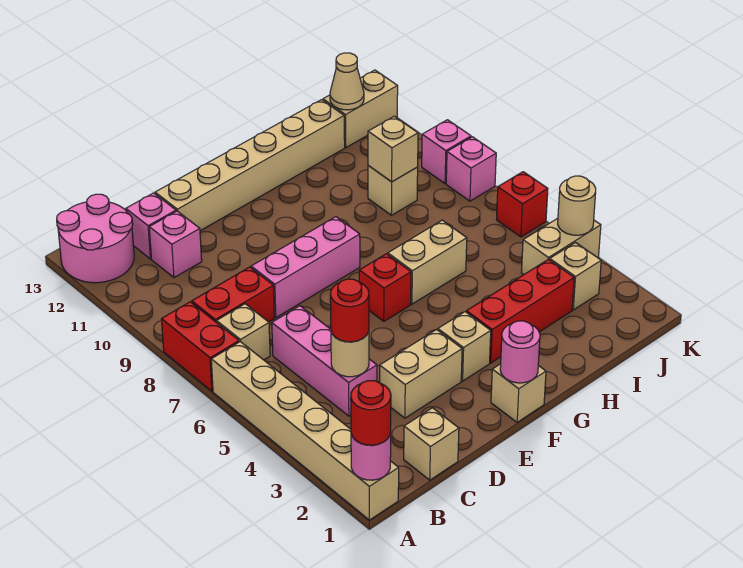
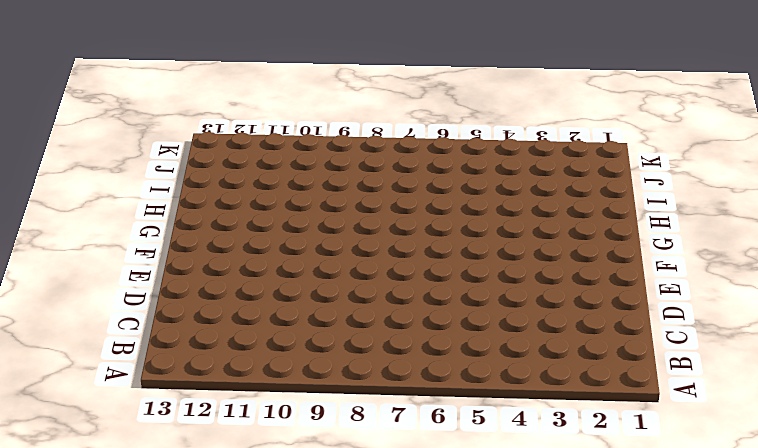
none -> tan 1x6 brick [211,342,399,520]
none -> red 1x2 brick [161,302,239,391]
none -> pink 2x2 round brick [57,194,134,283]
none -> tan 1x1 brick [217,304,270,360]

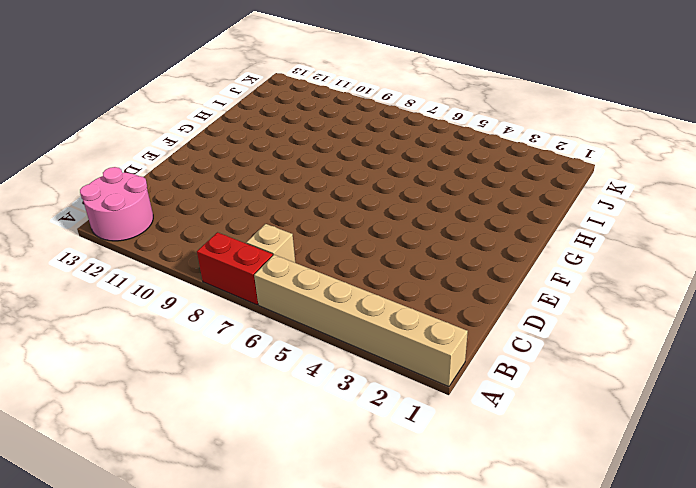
none -> red 1x2 brick [192,267,275,322]
none -> tan 1x1 brick [404,408,459,480]
none -> pink 1x3 brick [272,306,377,416]
none -> pink 1x1 brick [149,211,202,278]

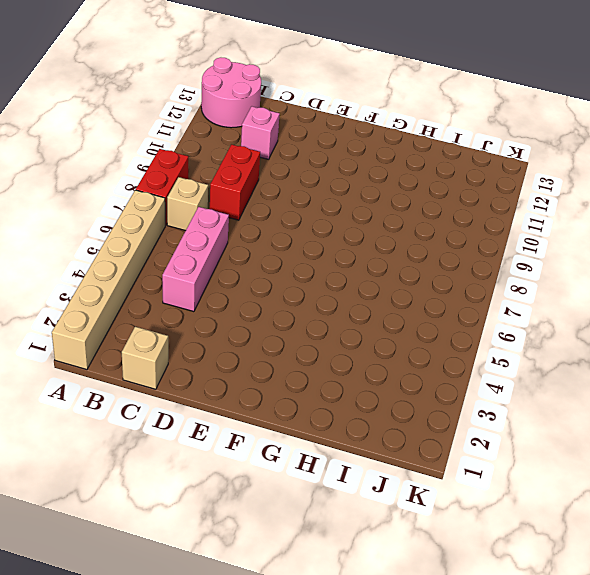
red 1x2 brick [210,145,260,220] -> red 1x2 brick turned to [192,267,275,322]
none -> pink 1x1 brick [126,193,176,259]
none -> tan 1x2 brick [380,330,462,418]
none -> pink 1x3 brick [251,217,360,318]
none -> tan 1x6 brick [155,100,345,231]

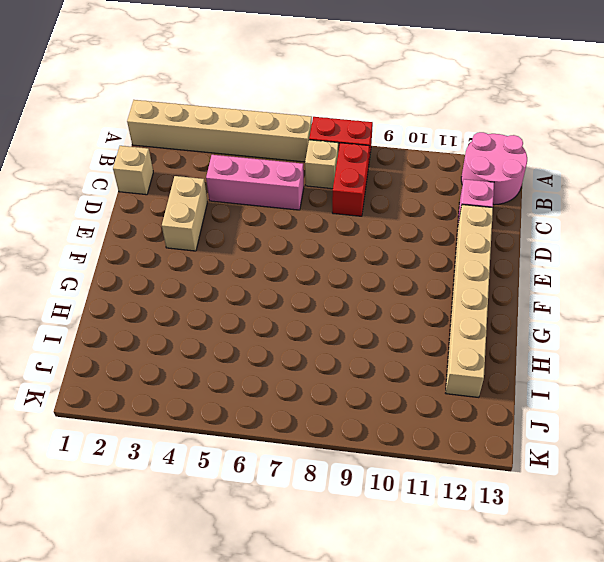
none -> pink 1x1 brick [149,211,202,278]
none -> pink 1x3 brick [251,217,360,318]
none -> tan 1x1 brick [491,364,546,422]
none -> tan 1x1 brick [438,312,491,381]

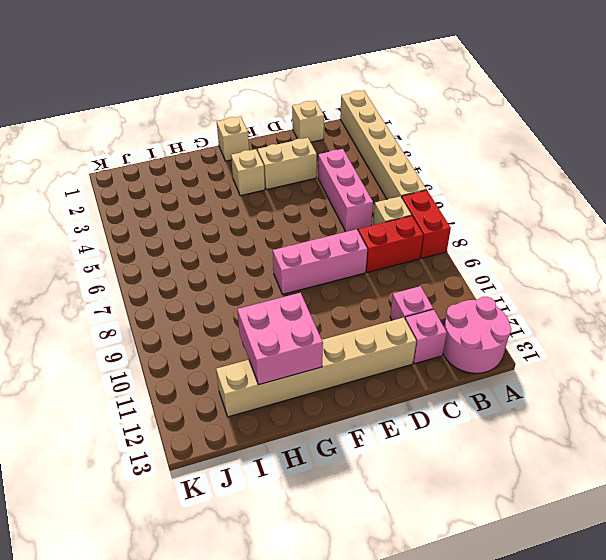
pink 2x2 brick [237,293,323,385] -> none
none -> red 1x1 brick [359,254,411,321]
none -> red 1x3 brick [466,259,574,363]
none -> tan 1x2 brick [388,220,467,304]
none -> tan 1x1 brick [368,166,418,215]

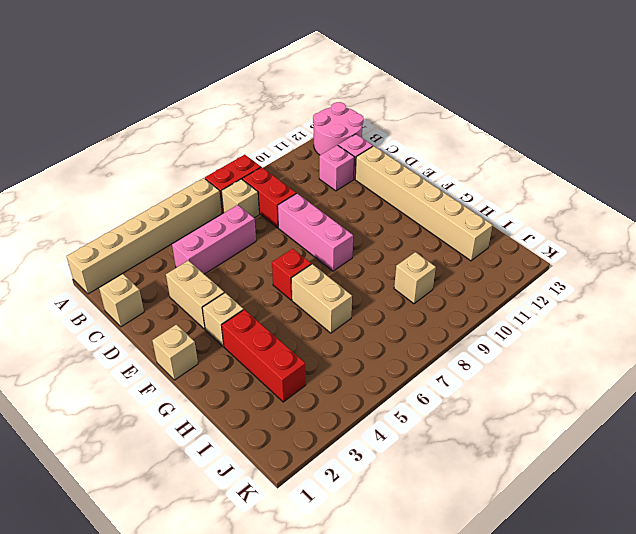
none -> tan 1x1 brick [550,243,601,310]
none -> tan 1x2 brick [521,218,601,275]
none -> tan 1x2 brick [323,70,398,148]
none -> red 1x1 brick [497,172,548,237]

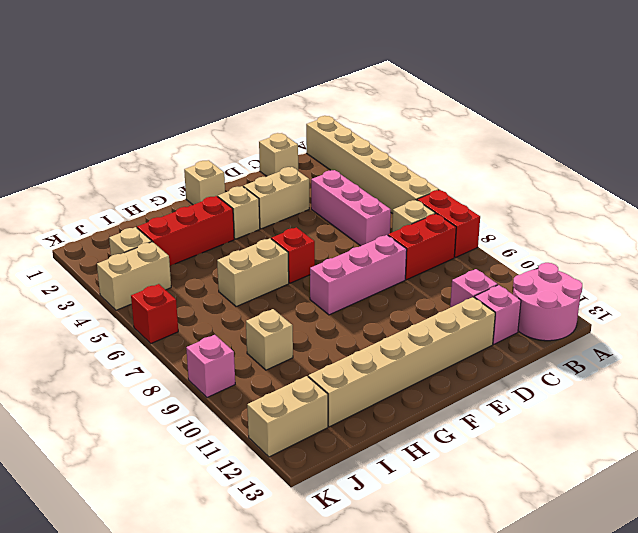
none -> pink 1x1 brick [446,137,496,201]
none -> pink 1x1 round brick [351,433,391,480]
none -> tan 1x1 round brick [331,332,369,377]
none -> pink 1x1 round brick [500,321,540,383]

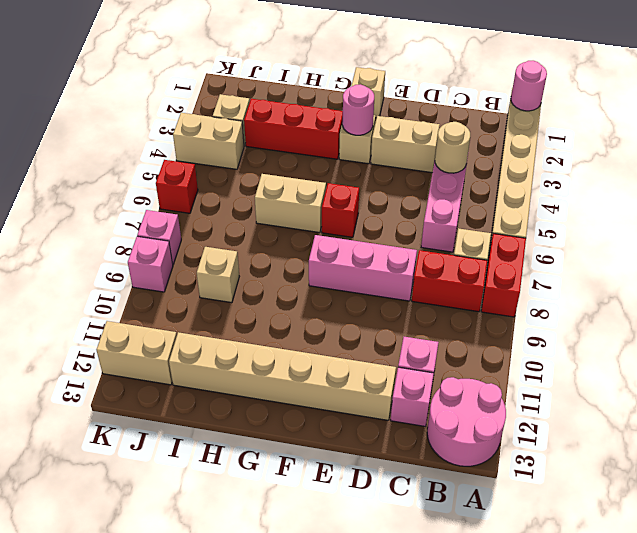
pink 1x1 round brick [342,84,374,135] -> pink 1x1 round brick moved to [500,321,540,383]
none -> tan 1x1 brick [404,408,459,480]
none -> tan 1x1 brick [368,116,418,182]
none -> tan 1x1 cone [330,53,364,110]
none -> tan 1x1 round brick [558,176,596,235]

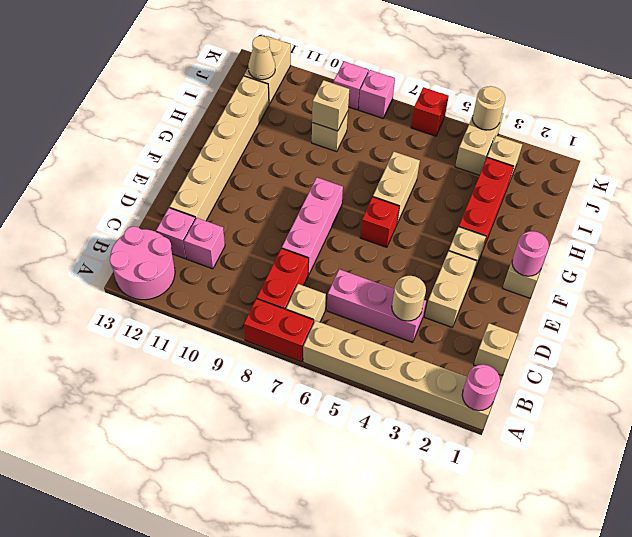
none -> red 1x1 round brick [351,381,391,445]
none -> red 1x1 round brick [330,279,369,342]

